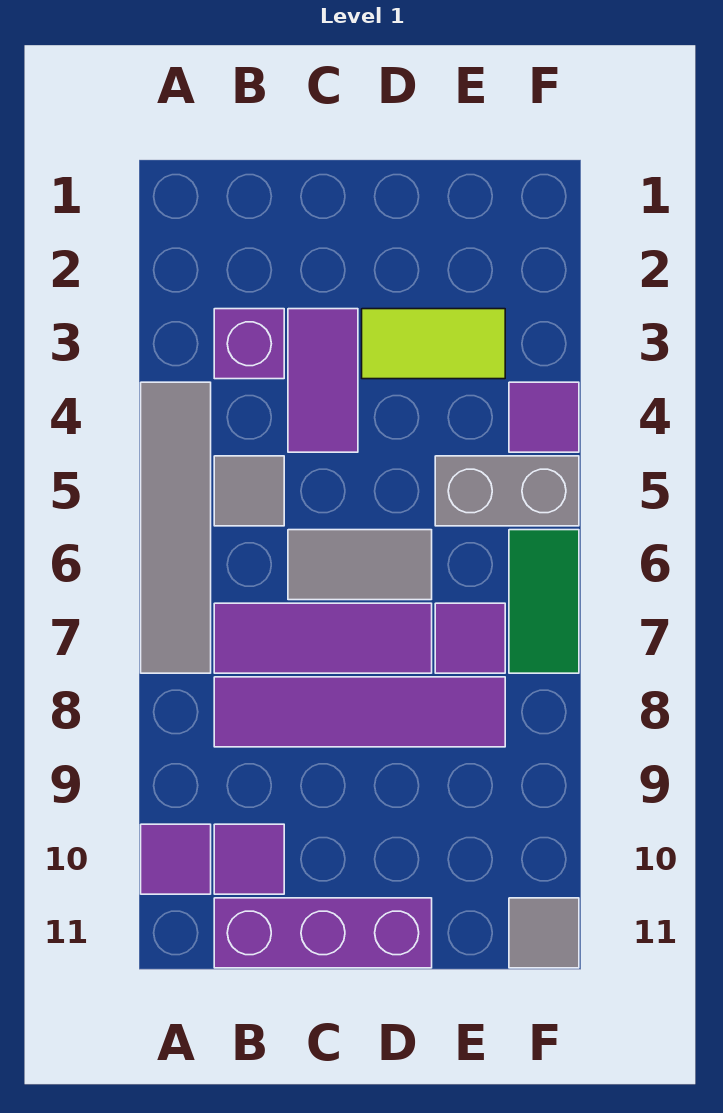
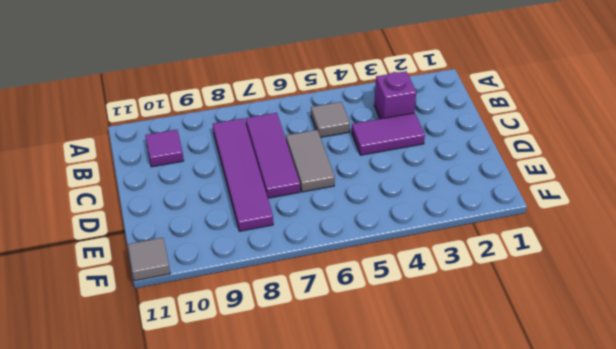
none -> grey 1x4 tile [141,382,211,673]
none -> purple 1x1 tile [141,824,211,894]
none -> purple 1x3 brick [214,898,432,968]

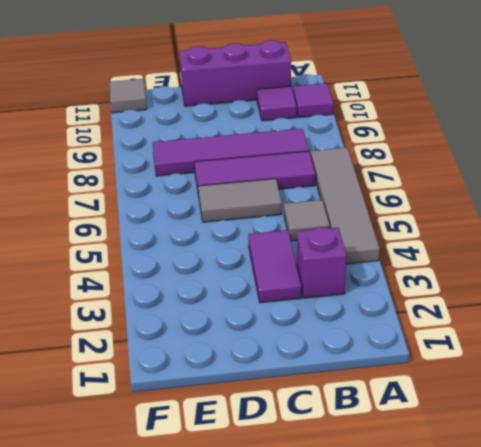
none -> lime 1x2 tile [362,309,505,379]
none -> grey 1x2 brick [435,456,579,526]
none -> purple 1x1 tile [435,603,505,673]

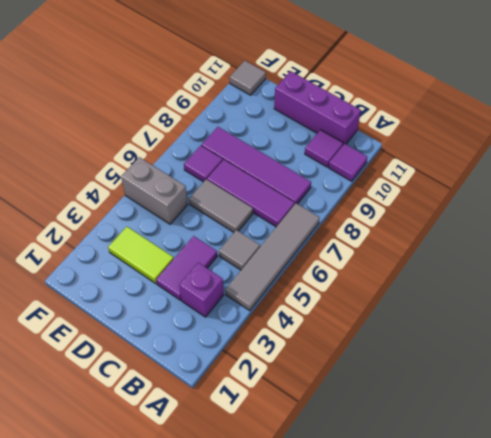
none -> purple 1x1 tile [509,382,579,452]
none -> green 1x2 tile [509,530,579,673]

